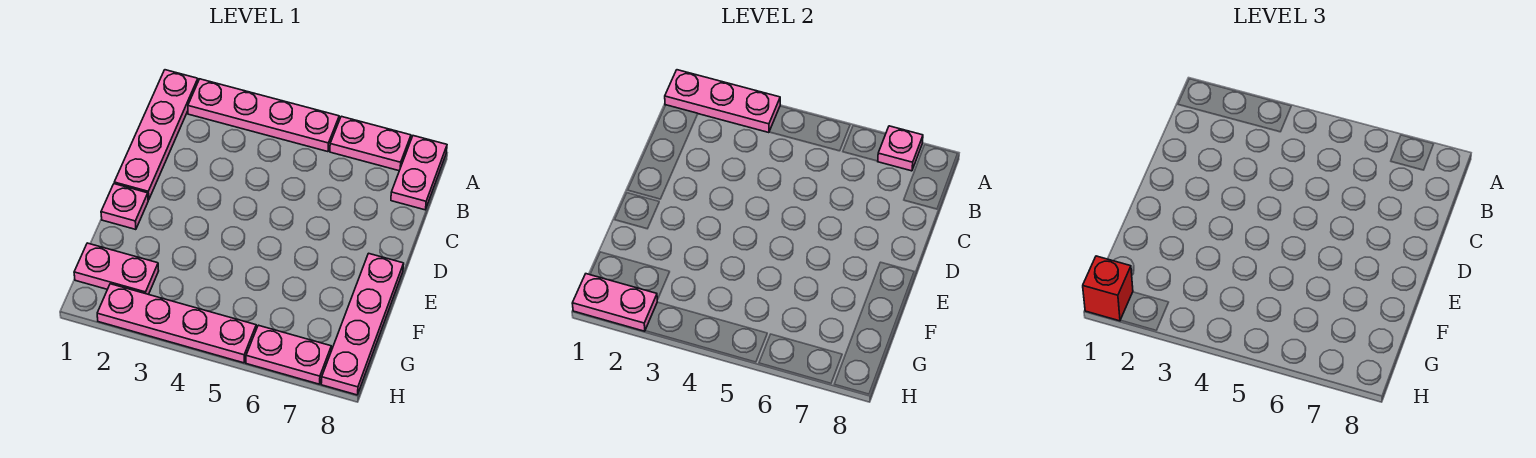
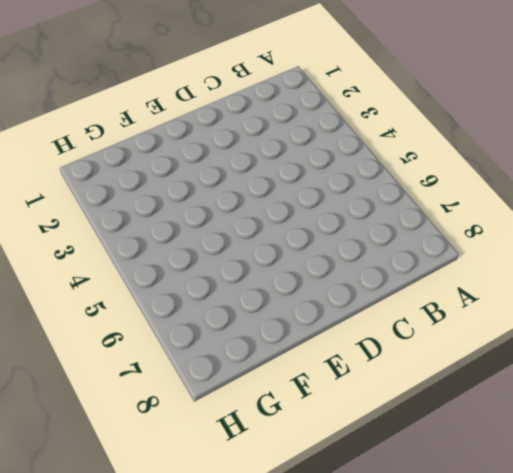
none -> pink 1x4 plate [114,70,198,200]
none -> pink 1x4 plate [188,79,339,152]
none -> pink 1x2 plate [330,116,411,171]

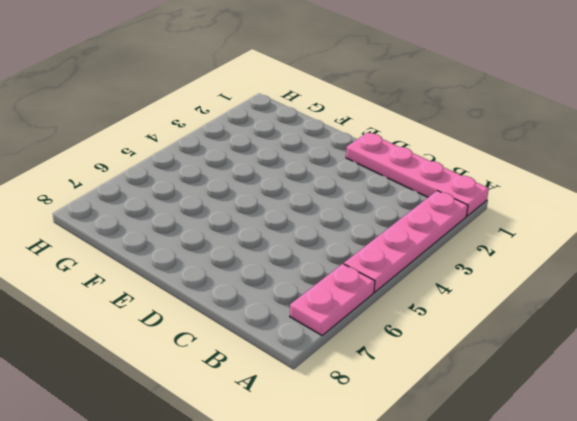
none -> pink 1x2 plate [391,136,447,210]
none -> pink 1x1 plate [101,184,148,230]
none -> pink 1x4 plate [321,253,404,395]

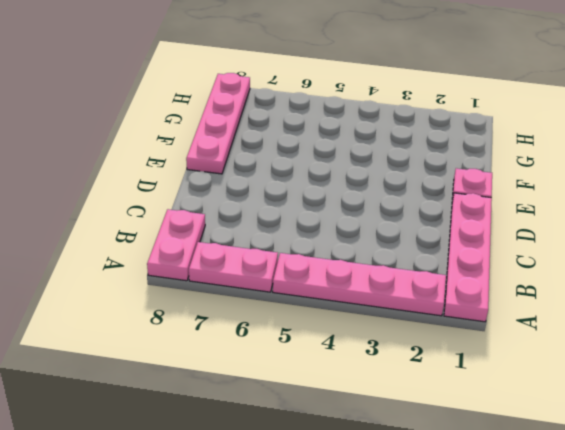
none -> pink 1x2 plate [74,243,159,294]
none -> pink 1x4 plate [97,284,256,363]
none -> pink 1x2 plate [246,325,331,384]

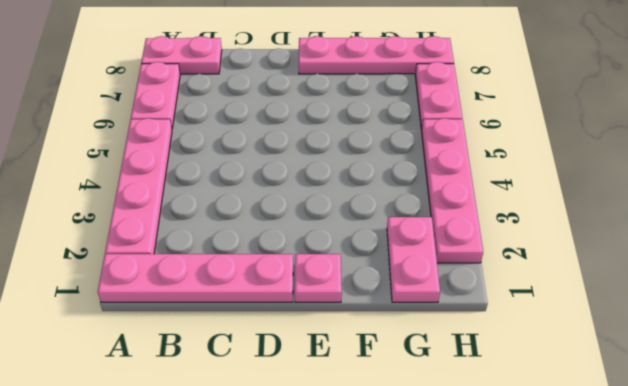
none -> pink 1x3 plate [665,70,780,133]
none -> pink 1x1 plate [878,126,923,171]
none -> pink 1x2 plate [572,274,658,331]

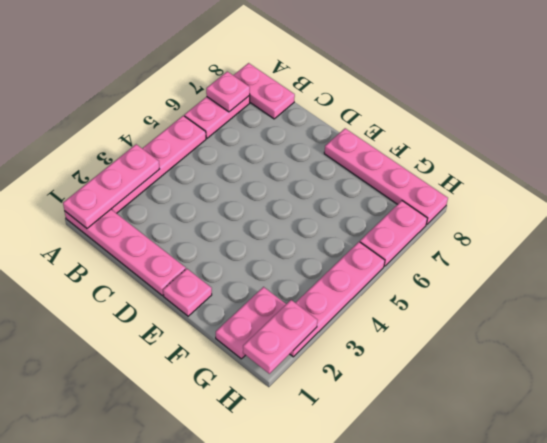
none -> red 1x1 brick [1083,256,1133,321]

